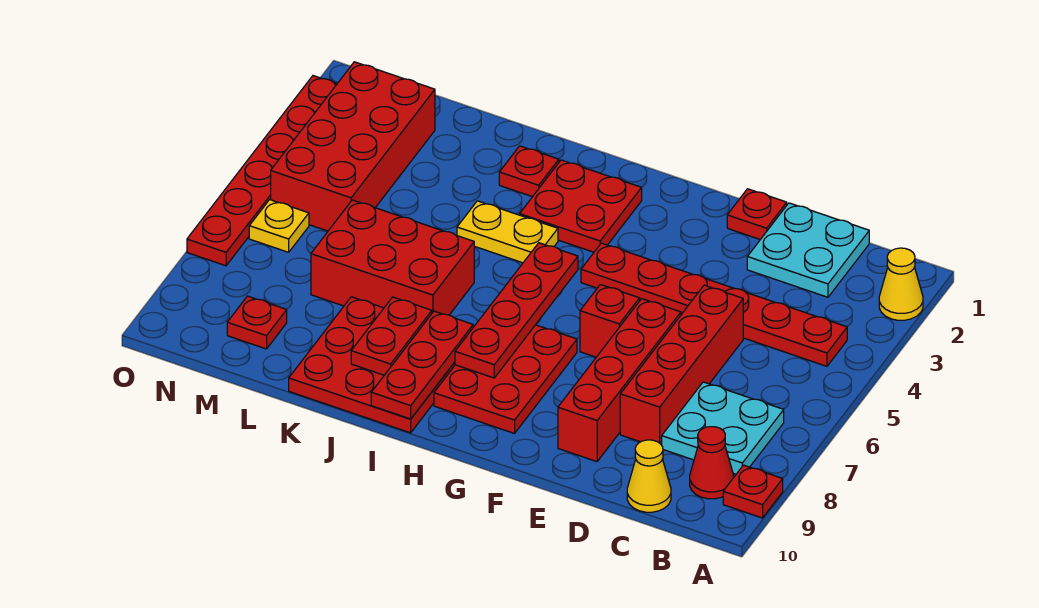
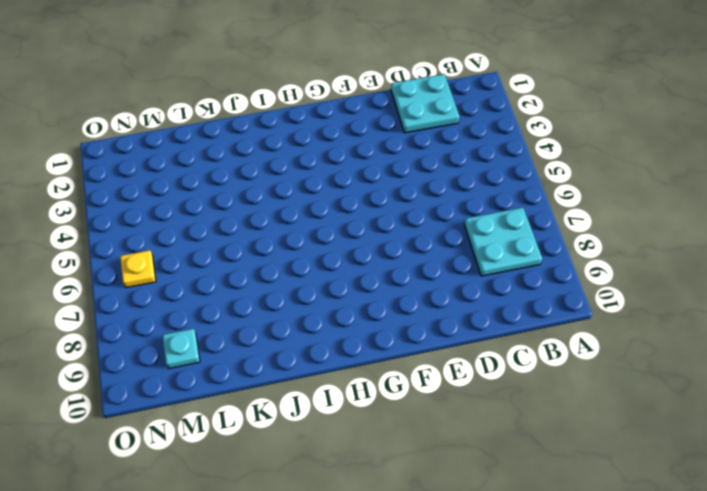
cyan 1x1 plate [163,329,200,369] -> red 1x1 plate [227,296,287,349]
none -> yellow 1x1 cone [879,248,923,320]
none -> red 1x1 plate [723,465,783,518]
none -> red 1x6 plate [581,243,847,366]

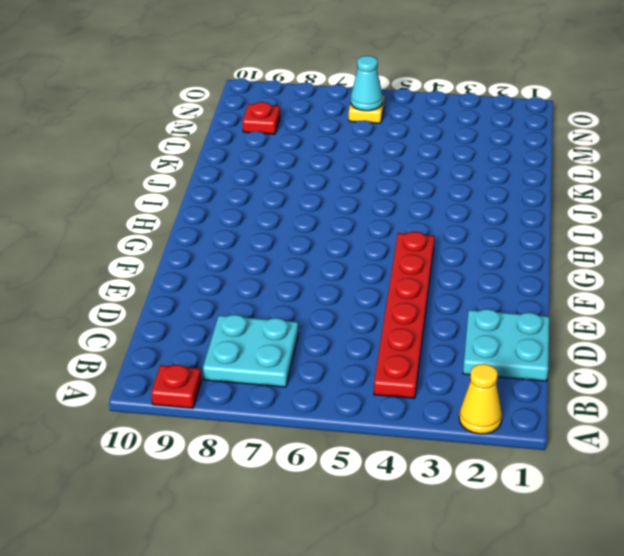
cyan 1x1 cone [351,56,383,111] -> none
none -> red 1x1 cone [690,427,733,499]
none -> yellow 1x1 cone [627,440,671,512]
none -> red 1x4 brick [620,285,743,445]

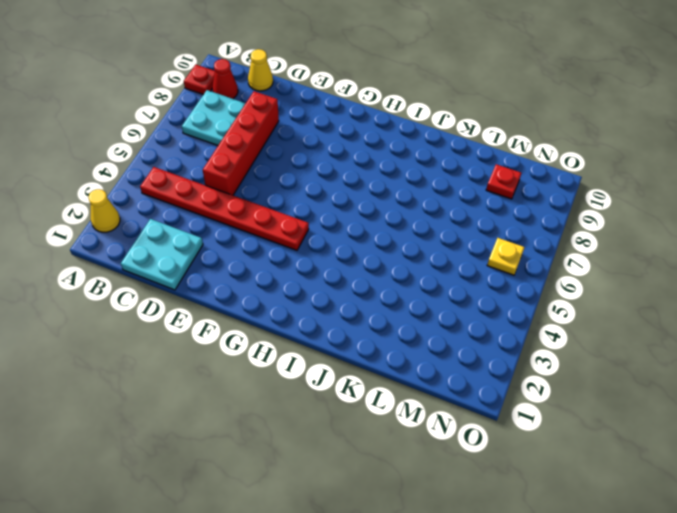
none -> red 1x1 plate [727,189,787,240]
none -> red 1x4 brick [558,299,681,462]
none -> red 1x1 brick [580,285,640,357]

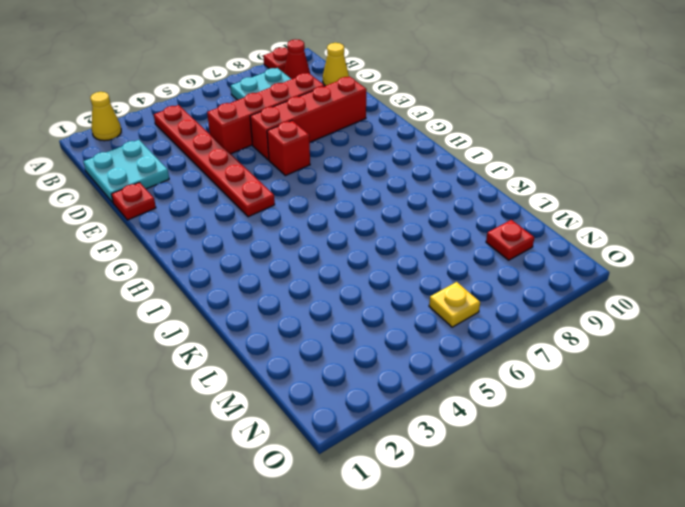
none -> red 2x3 plate [434,325,577,434]
none -> red 2x2 plate [520,160,642,252]
none -> yellow 1x2 plate [457,201,558,263]

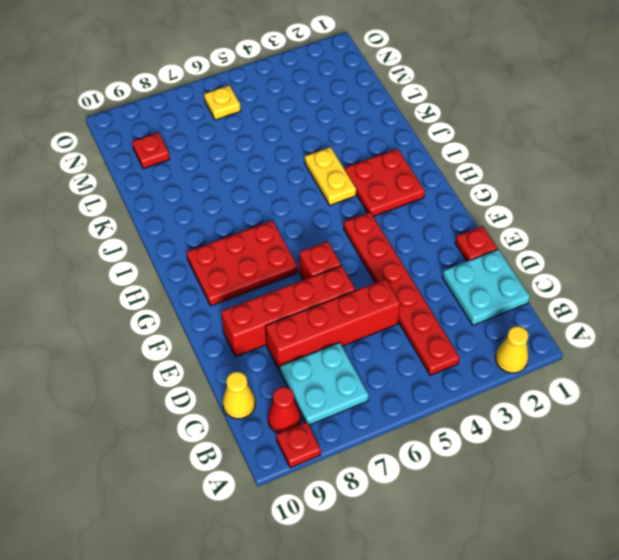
none -> red 3x3 plate [289,297,455,433]
none -> red 1x1 plate [499,146,559,197]
none -> red 2x3 brick [311,200,474,315]

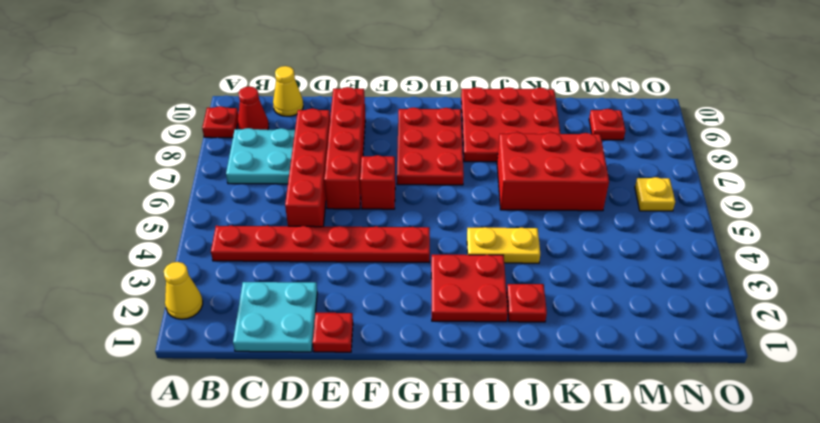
none -> red 2x4 brick [271,62,435,231]
none -> red 1x6 plate [187,76,337,266]
none -> red 1x4 plate [455,243,578,378]

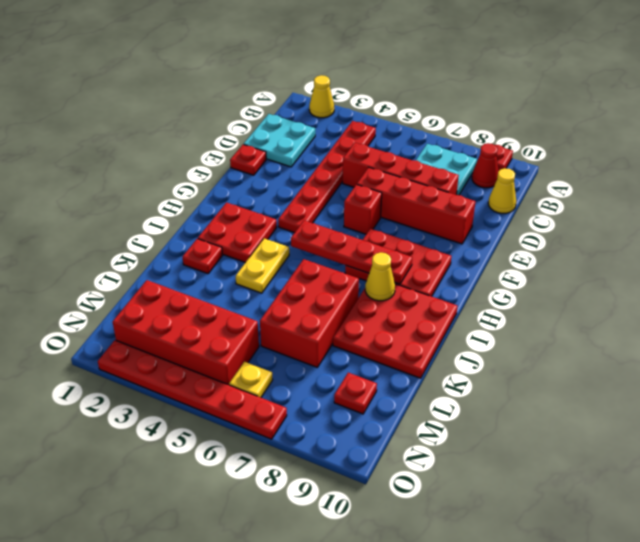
yellow 1x1 cone [365,252,395,301] -> red 1x3 plate [371,311,473,419]
none -> red 1x2 plate [351,297,432,375]

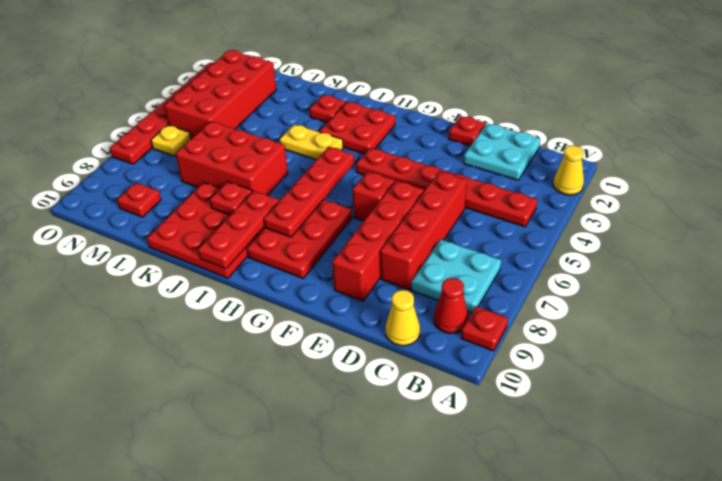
red 1x1 plate [210,182,252,215] -> red 1x2 plate [351,297,432,375]

